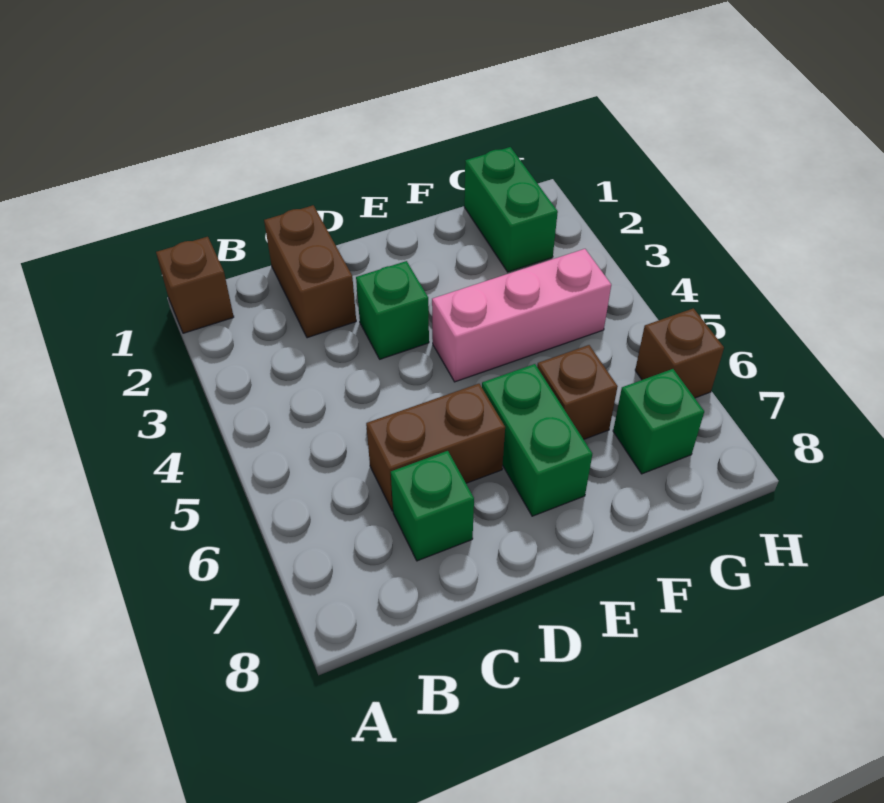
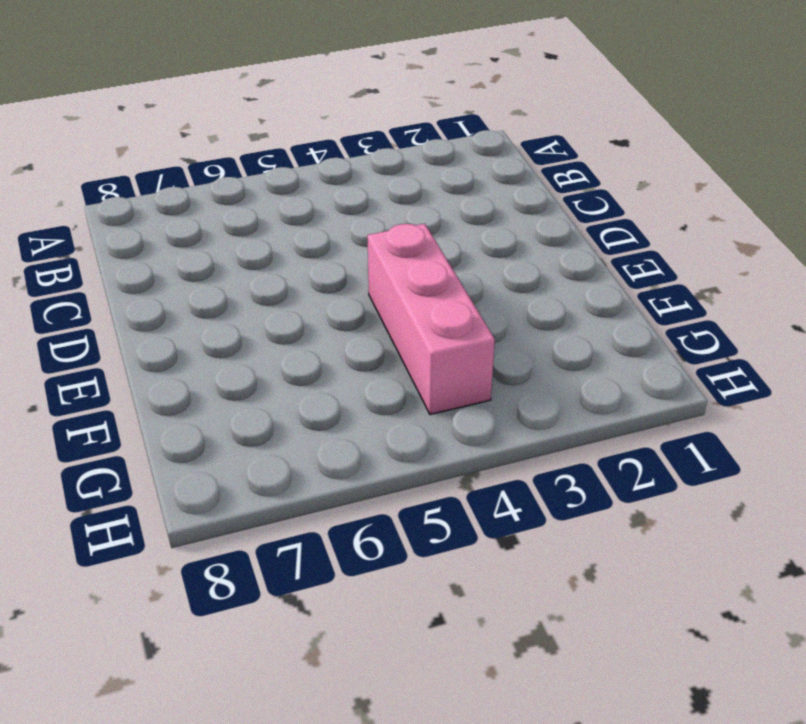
none -> brown 1x1 brick [156,237,234,333]
none -> brown 1x2 brick [264,205,356,338]

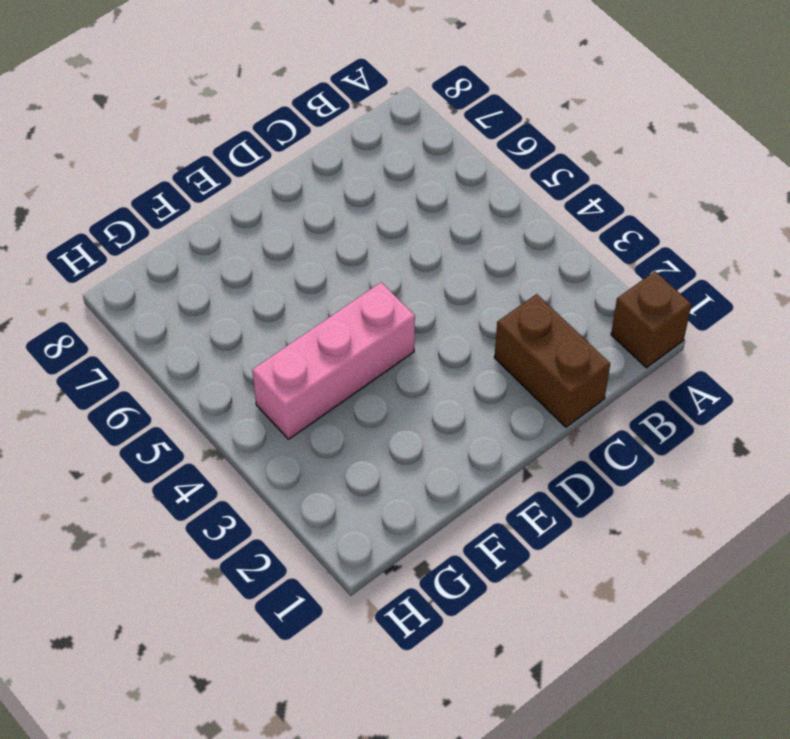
none -> brown 1x2 brick [366,384,505,511]
none -> green 1x1 brick [391,451,474,561]

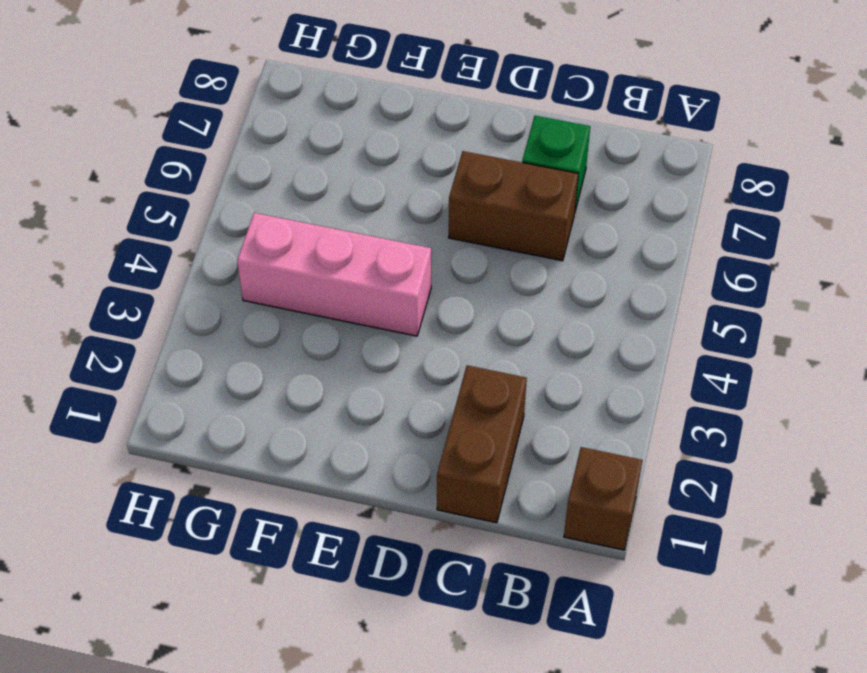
none -> green 1x1 brick [356,261,429,359]
none -> green 1x2 brick [482,364,592,516]

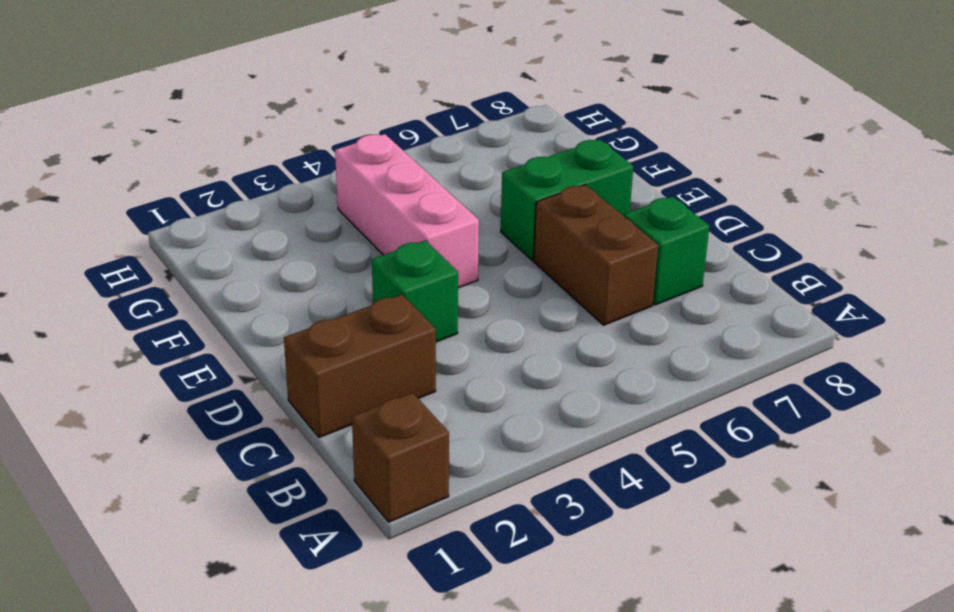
none -> brown 1x1 brick [537,345,618,439]
none -> green 1x2 brick [464,147,558,272]

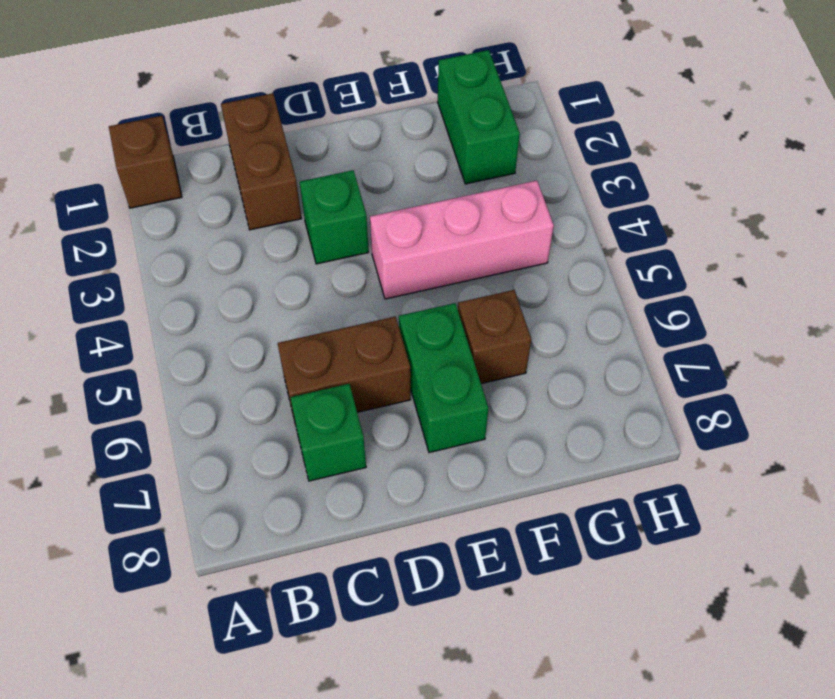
none -> green 1x1 brick [613,369,704,474]
none -> brown 1x1 brick [635,308,724,398]

